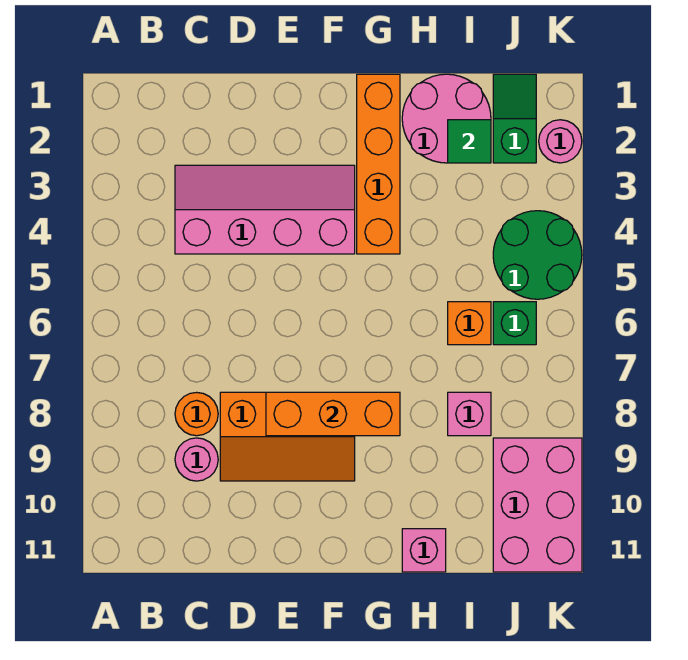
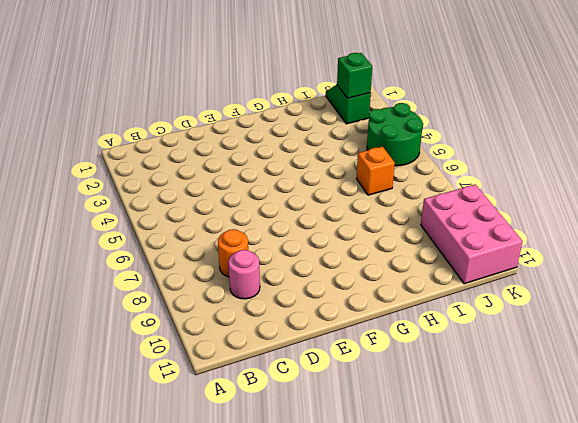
green 1x1 brick [337,53,372,98] -> green 1x1 brick moved to [493,302,536,345]
none -> pink 2x4 slope [175,165,355,254]
none -> orange 2x3 slope [220,392,355,481]
none -> orange 1x4 brick [357,74,400,254]

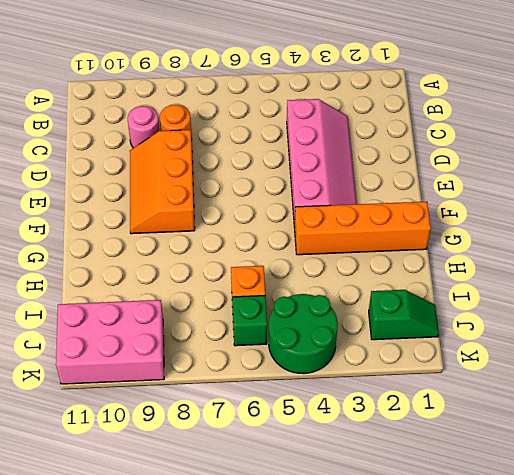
none -> pink 2x2 round brick [402,74,491,163]
none -> pink 1x1 brick [402,529,446,572]
none -> pink 1x1 brick [448,392,491,436]

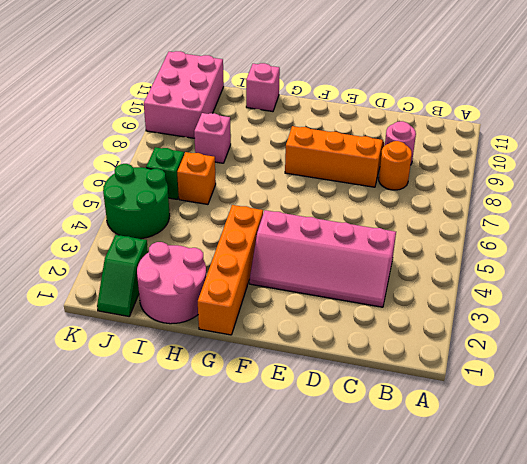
none -> pink 1x1 round brick [539,120,582,163]
none -> orange 1x3 brick [266,392,400,436]
none -> green 1x1 tile [448,120,491,163]

